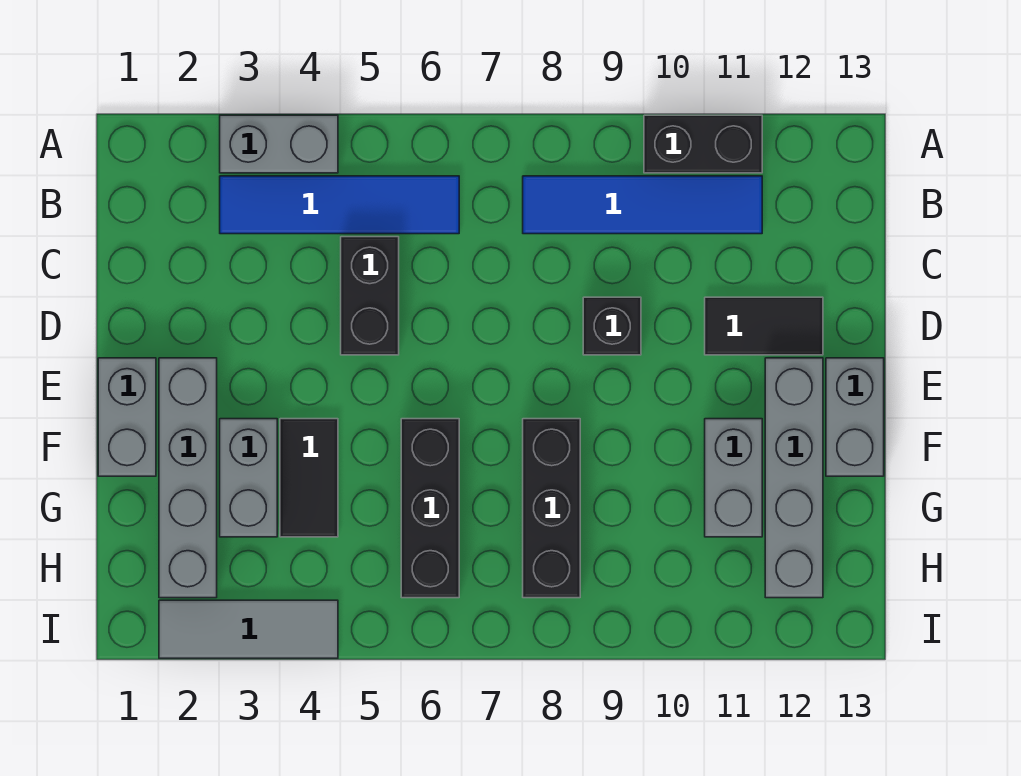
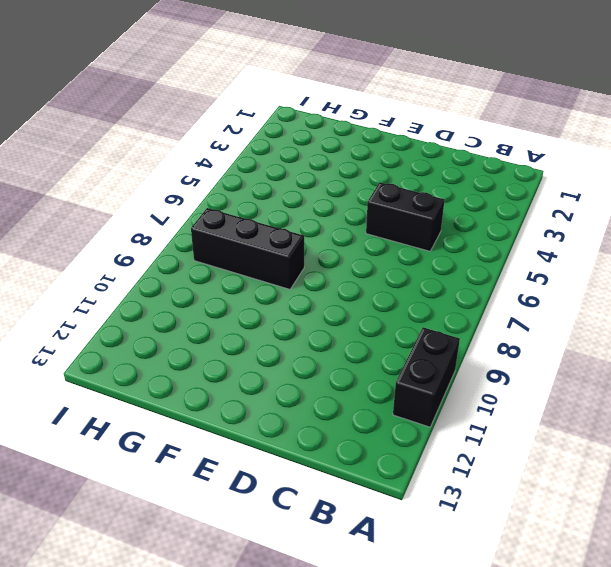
none -> grey 1x2 brick [220,115,338,173]
none -> blue 1x4 tile [220,176,459,234]
none -> blue 1x4 tile [523,176,762,234]

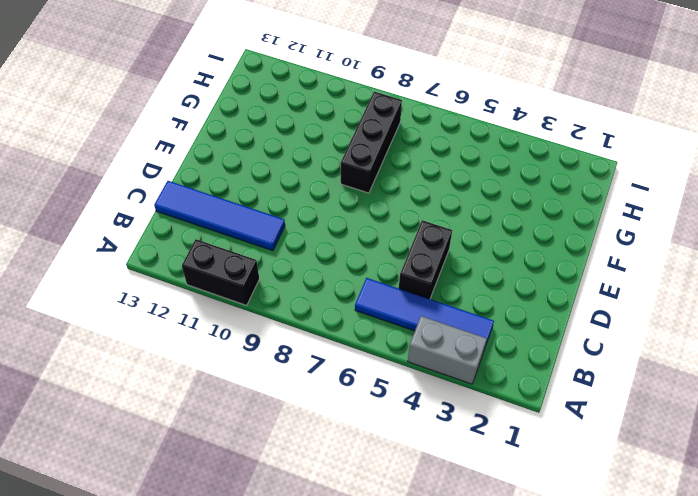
blue 1x4 tile [154,181,285,251] -> blue 1x4 tile moved to [523,176,762,234]
none -> black 1x1 brick [583,297,641,355]
none -> black 1x2 tile [705,297,823,355]
none -> grey 1x2 brick [98,358,156,476]

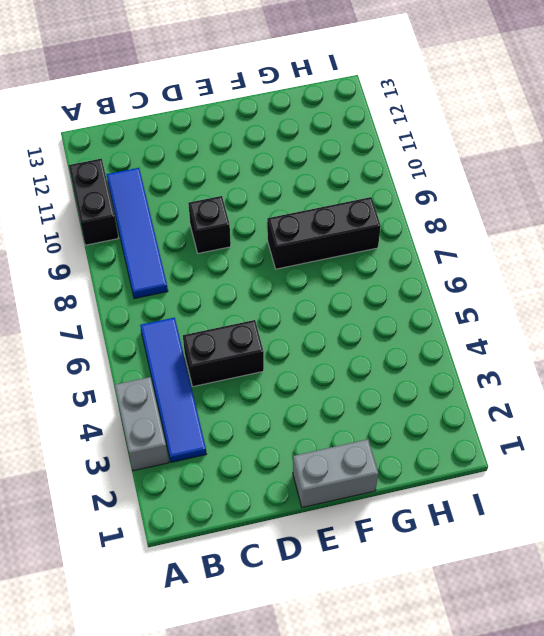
none -> black 1x2 tile [705,297,823,355]
none -> grey 1x4 brick [159,358,217,598]
none -> grey 1x4 brick [765,358,823,598]

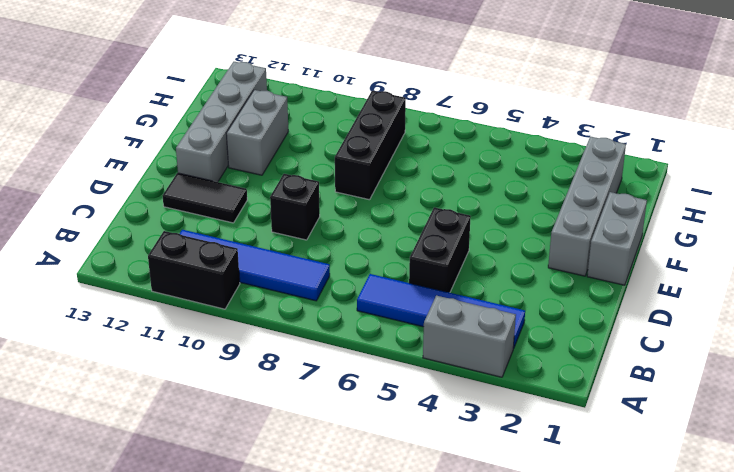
none -> grey 1x2 brick [826,358,884,476]
none -> grey 1x2 brick [220,419,277,537]
none -> black 1x2 tile [280,419,338,537]

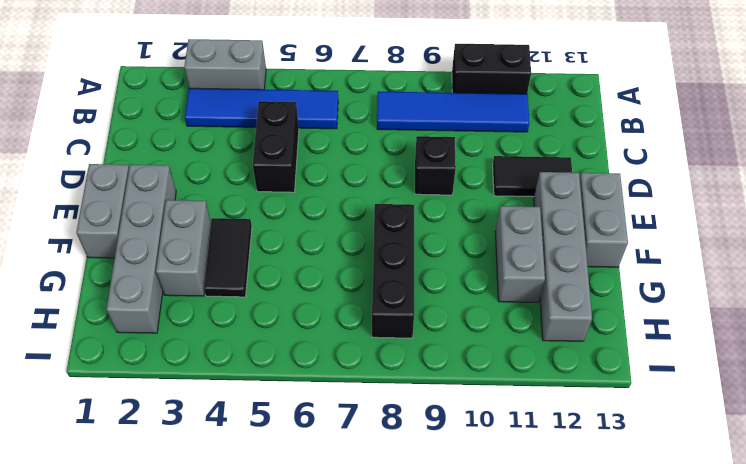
none -> black 1x3 brick [401,419,459,598]
none -> grey 1x3 tile [159,600,338,658]

